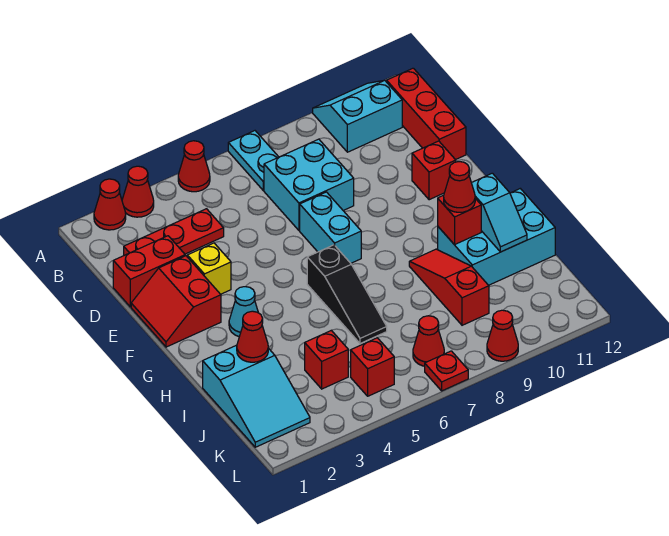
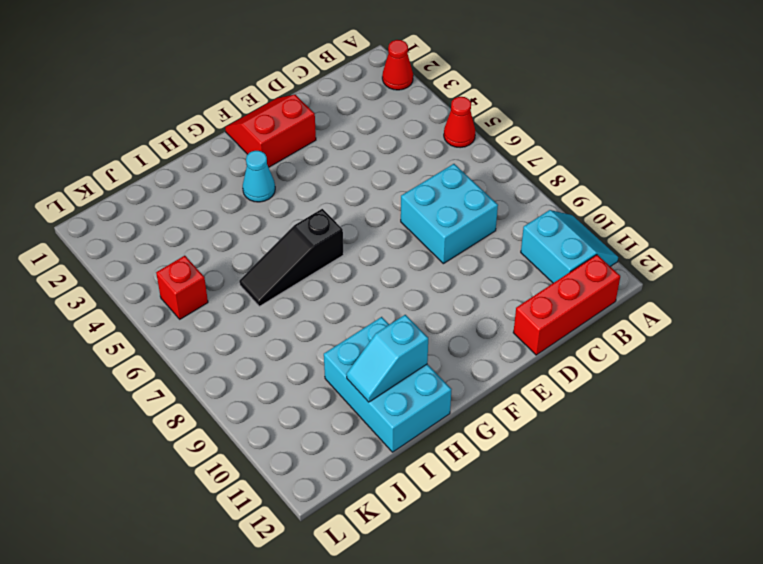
none -> red 1x1 cone [122,166,154,217]
none -> cyan 1x2 plate [228,131,278,190]
none -> red 1x3 plate [124,209,224,255]

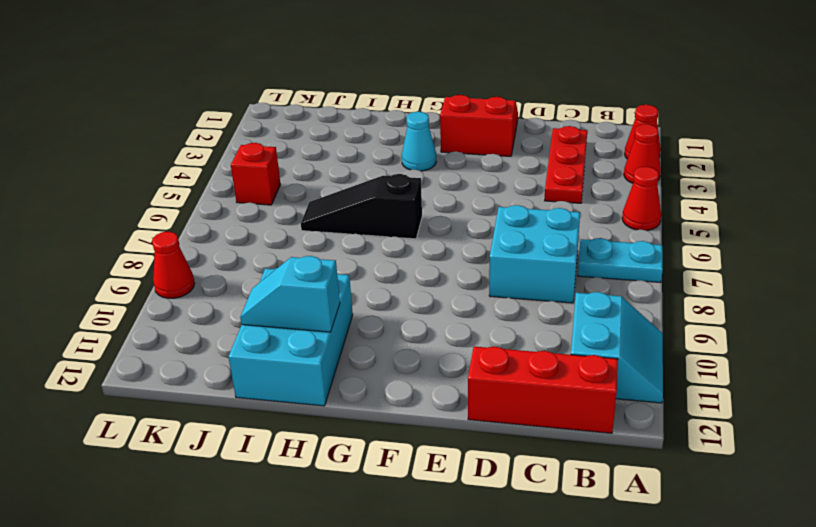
none -> red 1x2 brick [113,236,185,307]
none -> yellow 1x1 brick [187,243,231,294]
none -> cyan 1x2 brick [300,192,361,263]

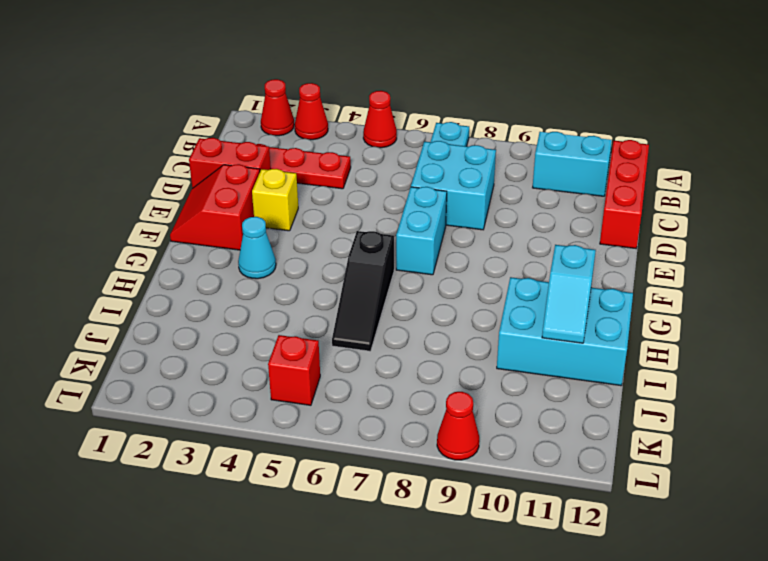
none -> red 1x1 brick [412,141,456,200]
none -> red 1x3 slope [409,249,489,325]
none -> cyan 2x3 slope [203,345,310,447]

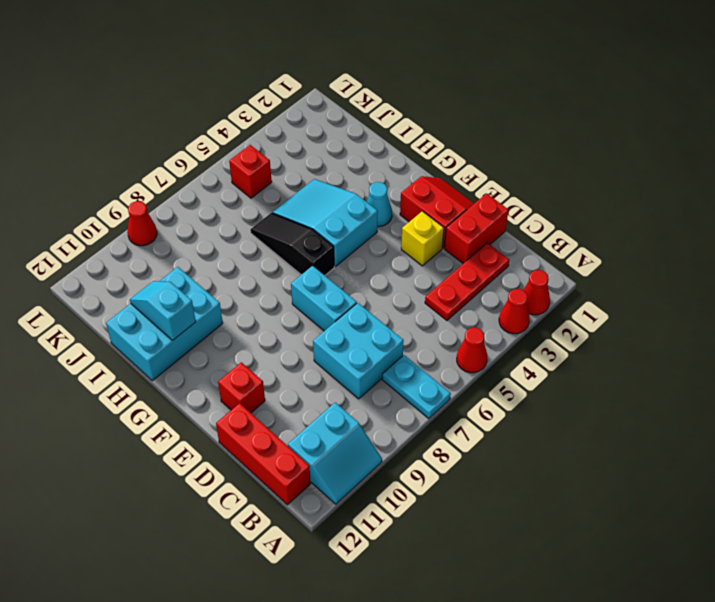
cyan 2x3 slope [272,179,378,266] -> cyan 2x3 slope moved to [203,345,310,447]
none -> red 1x3 slope [409,249,489,325]
none -> red 1x1 brick [305,330,348,389]
none -> red 1x1 cone [413,316,444,366]

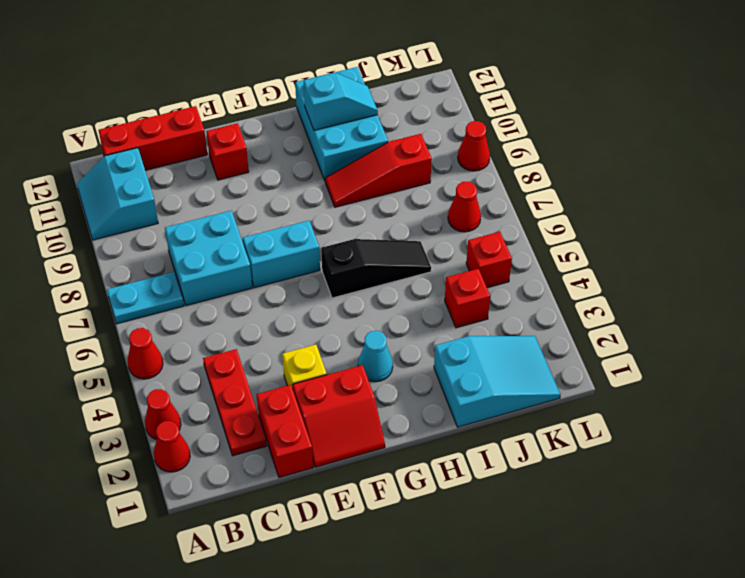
none -> red 1x1 plate [425,351,468,391]
none -> red 1x1 brick [438,195,481,245]
none -> red 1x1 cone [237,311,268,362]

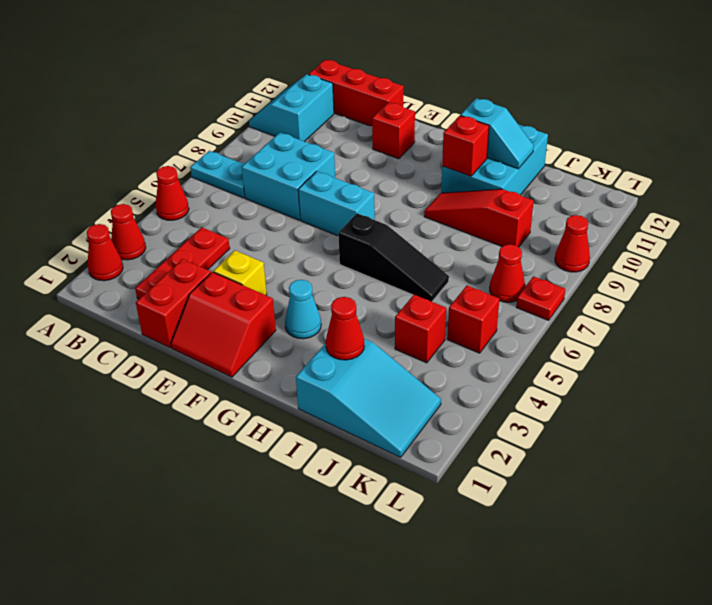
none -> red 1x1 cone [444,162,475,212]

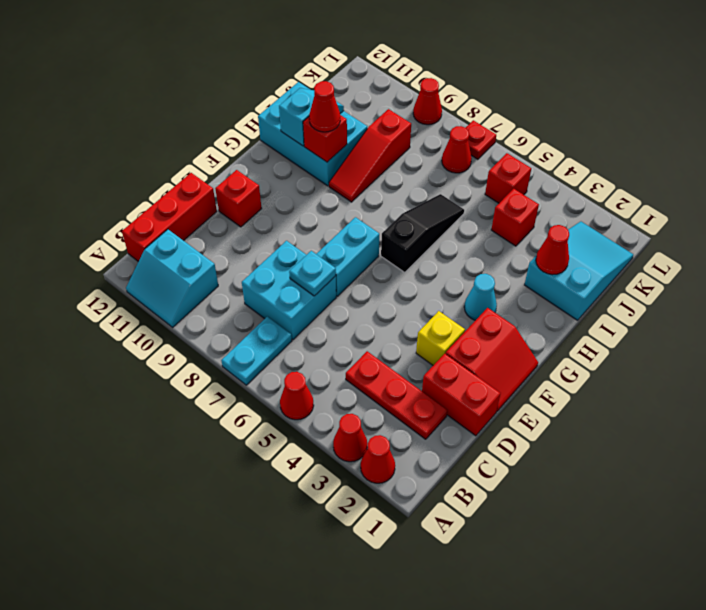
cyan 1x1 plate [289,251,336,296] -> none

